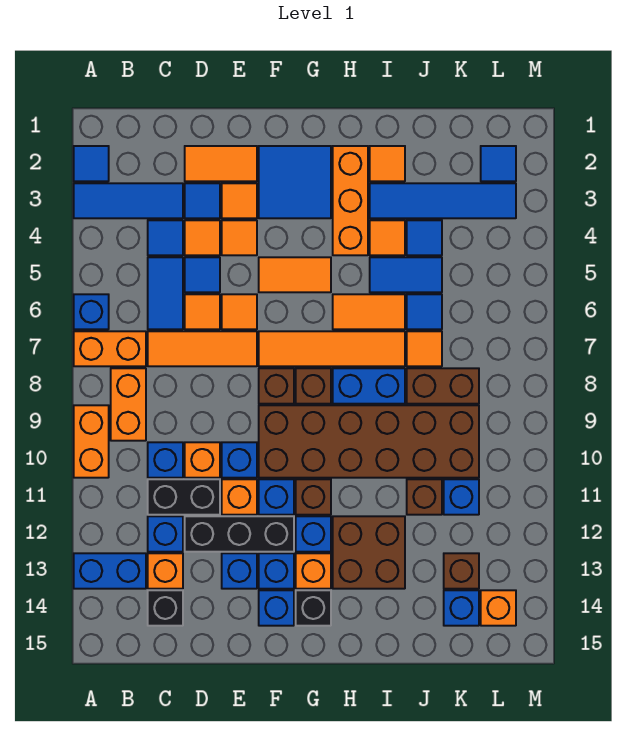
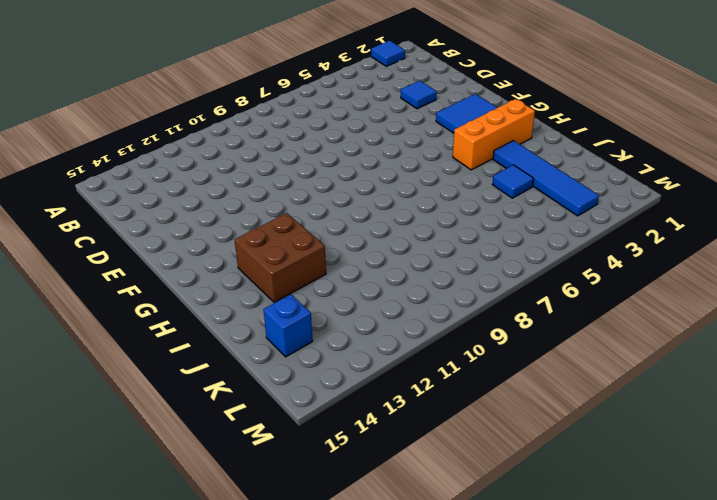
none -> blue 1x3 tile [74,183,183,218]
none -> blue 1x1 brick [74,294,109,329]
none -> orange 1x2 brick [74,331,146,366]
none -> orange 1x2 brick [74,405,109,478]

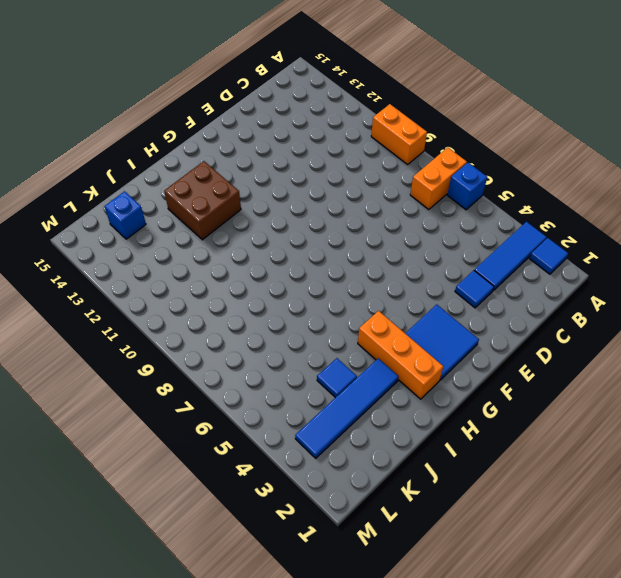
none -> blue 1x2 brick [74,553,146,589]
none -> orange 1x2 brick [111,368,146,441]
none -> blue 1x1 tile [148,220,183,255]
none -> blue 1x2 tile [148,257,183,329]

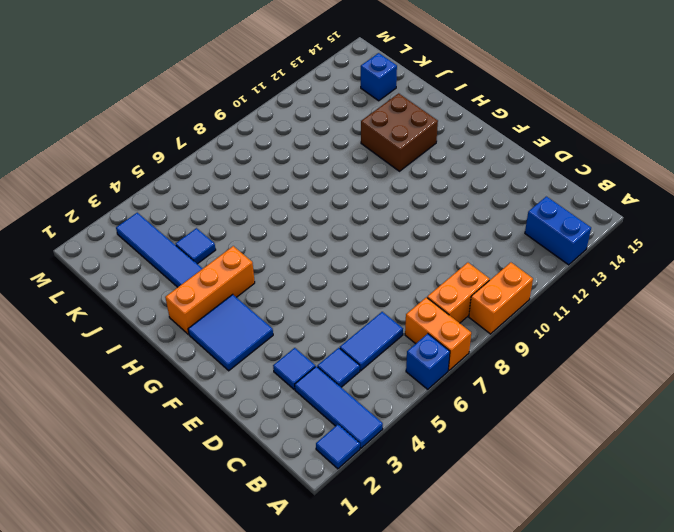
none -> orange 1x3 tile [148,331,257,366]
none -> blue 1x1 brick [148,442,183,478]
none -> black 1x2 brick [148,479,220,515]
none -> blue 1x1 brick [148,516,183,552]

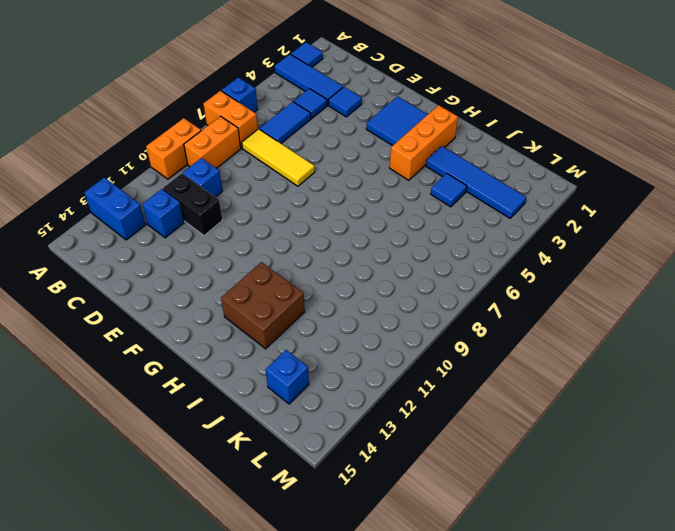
yellow 1x3 tile [242,129,315,186] -> orange 1x3 tile [148,331,257,366]
none -> orange 1x1 brick [148,553,183,589]
none -> black 1x1 brick [148,590,183,626]
none -> orange 1x2 tile [185,146,257,181]
none -> orange 1x1 tile [185,220,220,255]

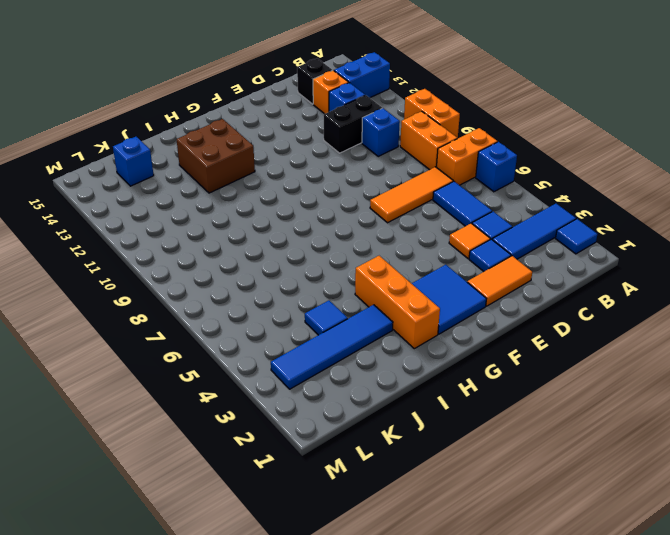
none -> blue 1x1 tile [185,257,220,292]
none -> orange 1x1 tile [185,294,220,329]
none -> orange 1x1 brick [185,442,220,478]
none -> black 1x3 brick [185,516,294,552]

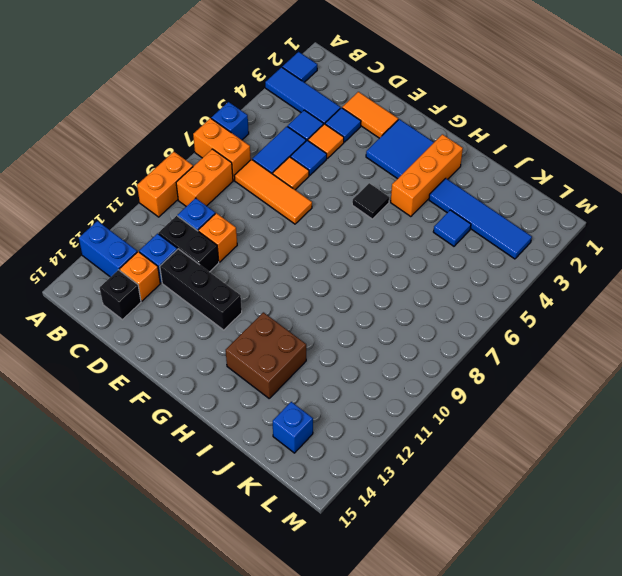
black 1x1 tile [352,183,389,219] -> orange 1x2 tile [259,257,331,292]
none -> orange 1x1 tile [222,183,257,218]
none -> orange 1x1 tile [222,220,257,255]
none -> orange 1x1 tile [222,294,257,329]
none -> blue 1x1 brick [222,442,257,478]

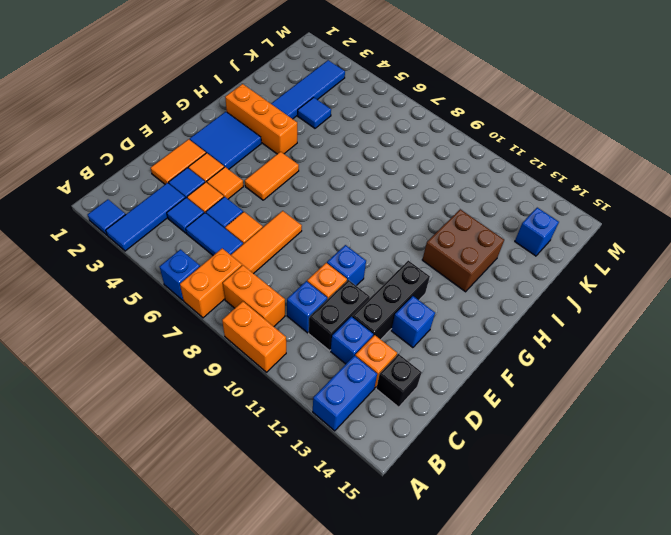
none -> orange 1x1 tile [222,294,257,329]
none -> orange 1x1 brick [222,479,257,515]
none -> orange 1x4 tile [259,331,405,366]
none -> brown 1x1 brick [259,368,294,404]

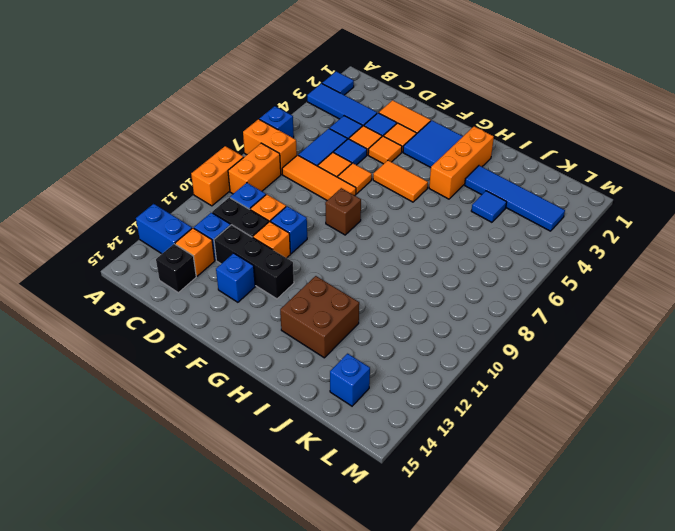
none -> orange 1x4 tile [259,331,405,366]
none -> brown 2x6 brick [259,405,479,478]
none -> blue 1x1 brick [259,479,294,515]
none -> blue 1x1 brick [259,553,294,589]

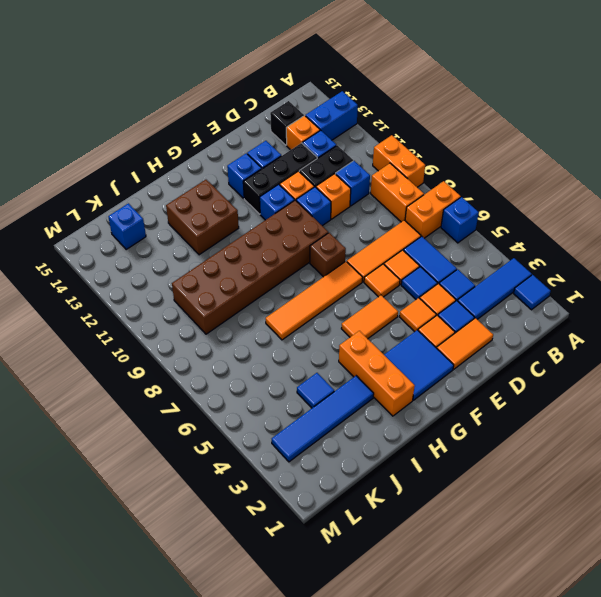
none -> blue 1x1 brick [259,590,294,626]
none -> brown 1x1 brick [296,368,331,404]
none -> brown 1x1 brick [296,479,331,515]
none -> blue 1x1 brick [296,516,331,552]

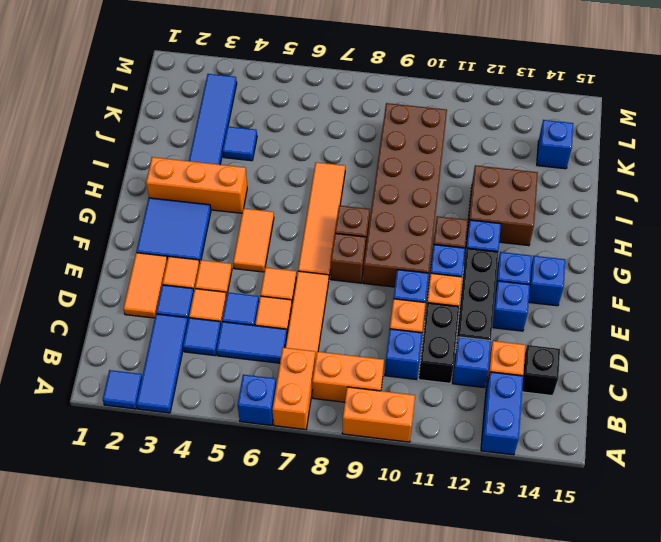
none -> orange 1x1 brick [296,553,331,589]
none -> black 1x1 brick [296,590,331,626]
none -> orange 1x2 tile [333,294,405,329]
none -> blue 1x2 brick [333,368,405,404]

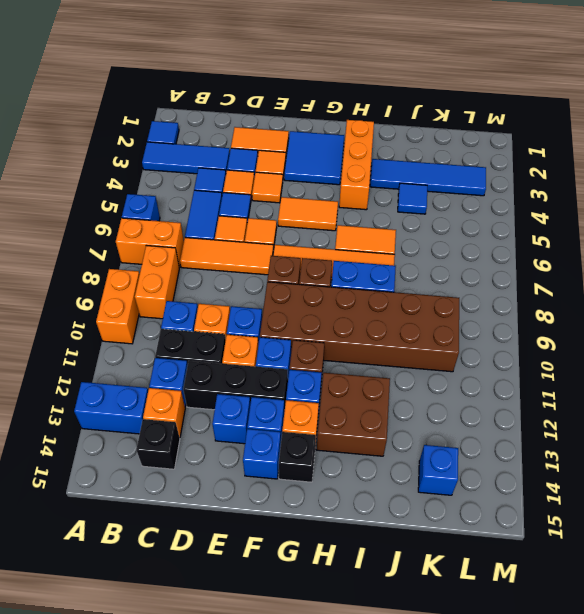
none -> orange 1x1 tile [370,146,405,181]
none -> orange 1x1 tile [370,220,405,255]
none -> blue 1x2 tile [370,257,442,292]
none -> blue 1x1 tile [407,294,442,329]

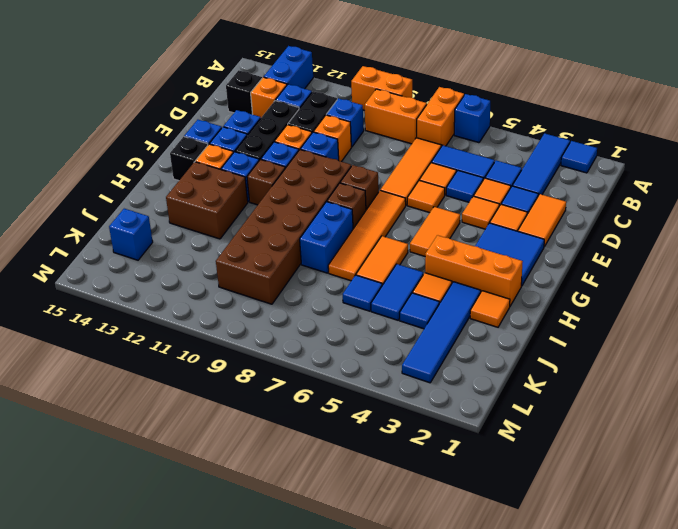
none -> orange 1x1 tile [407,331,442,366]
none -> brown 1x2 brick [407,368,479,404]
none -> brown 1x1 brick [407,479,442,515]
none -> blue 1x1 brick [444,479,479,515]

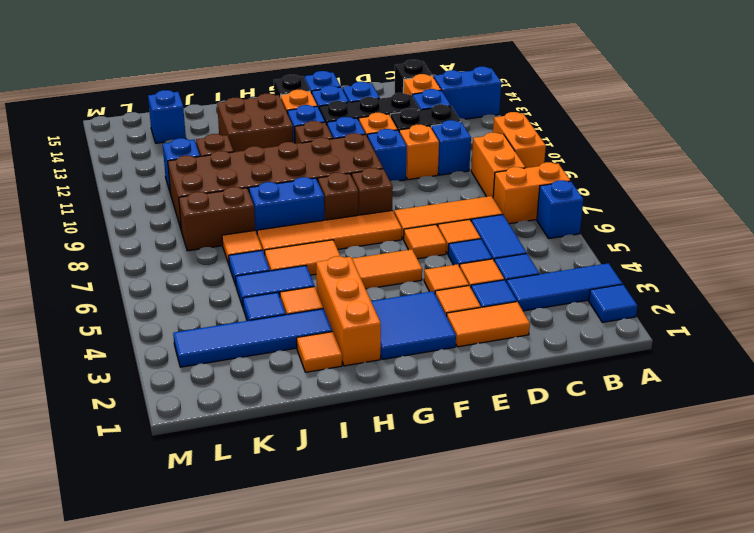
none -> brown 1x1 brick [444,553,479,589]
none -> blue 1x1 tile [481,146,516,181]
none -> orange 1x1 brick [481,590,516,626]

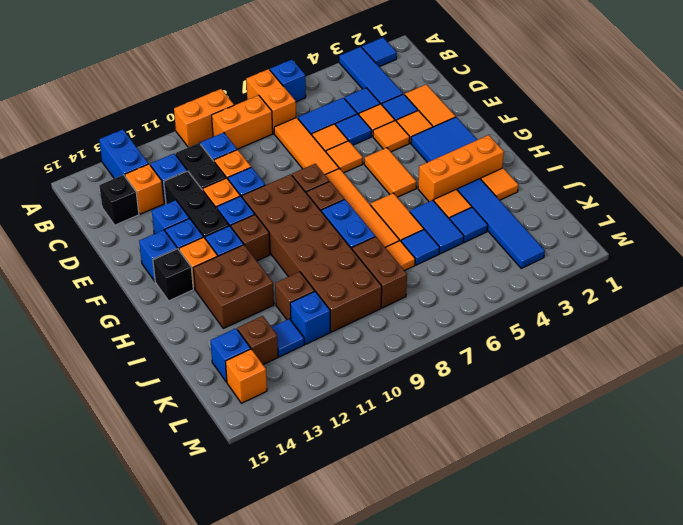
blue 1x1 tile [272,319,304,357] -> blue 1x1 tile moved to [481,146,516,181]

